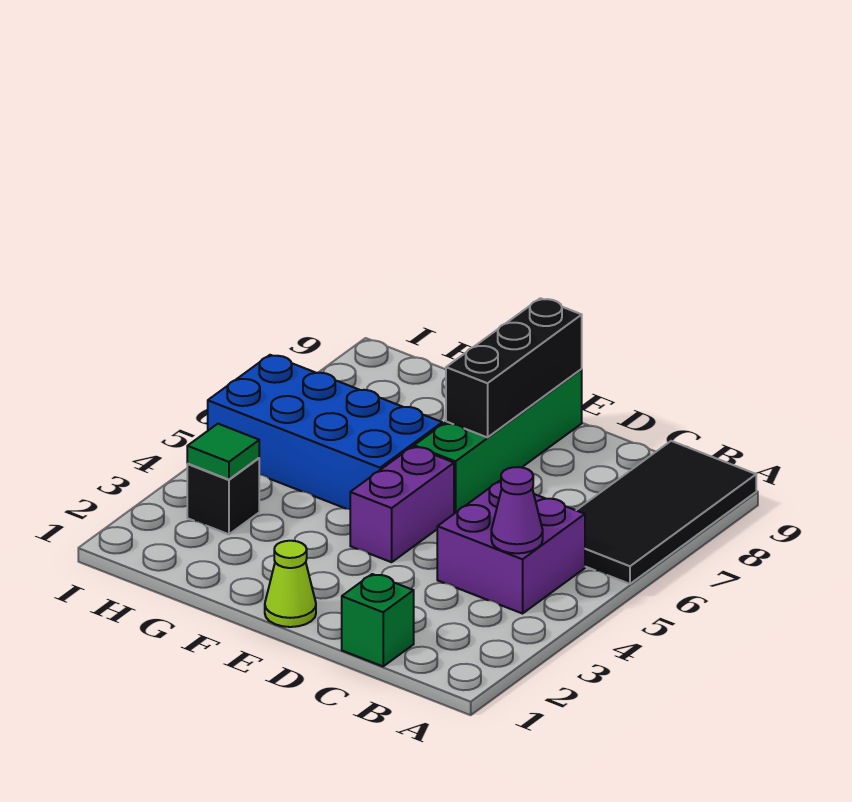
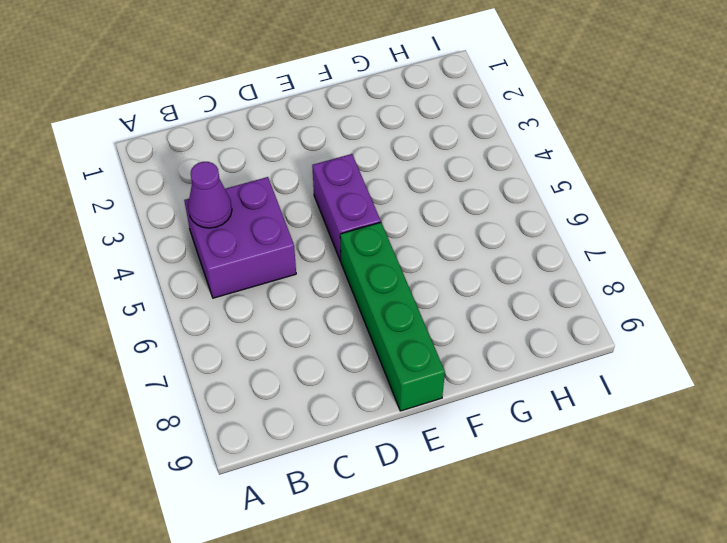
none -> black 2x4 tile [576,441,756,584]
none -> green 1x1 brick [342,574,414,666]

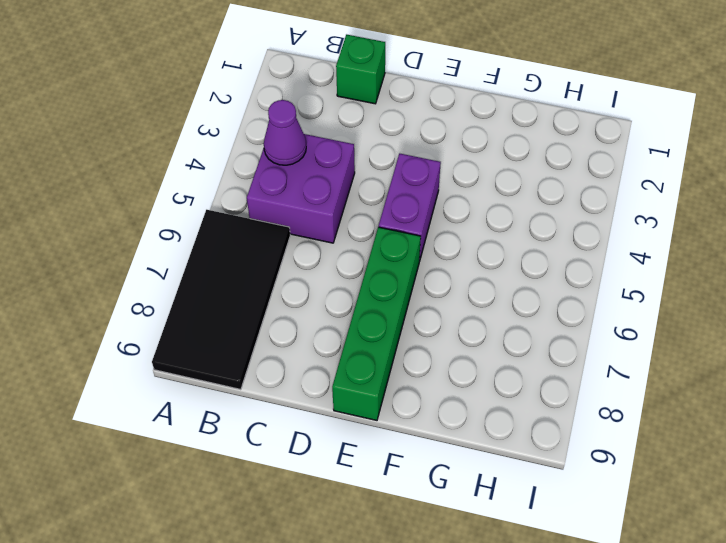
none -> lime 1x1 cone [265,541,316,627]
none -> blue 2x4 brick [208,355,442,509]

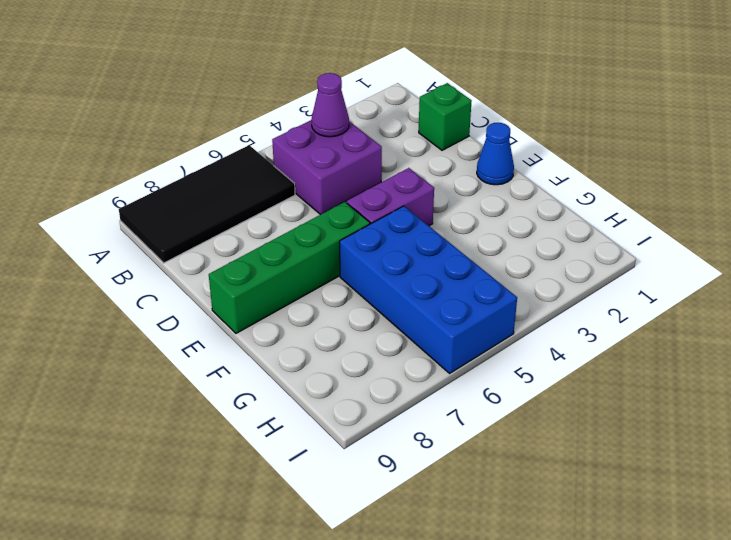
blue 1x1 cone [477,123,514,185] -> lime 1x1 cone [265,541,316,627]
none -> black 1x1 brick [187,458,259,534]
none -> black 1x3 brick [446,298,582,437]

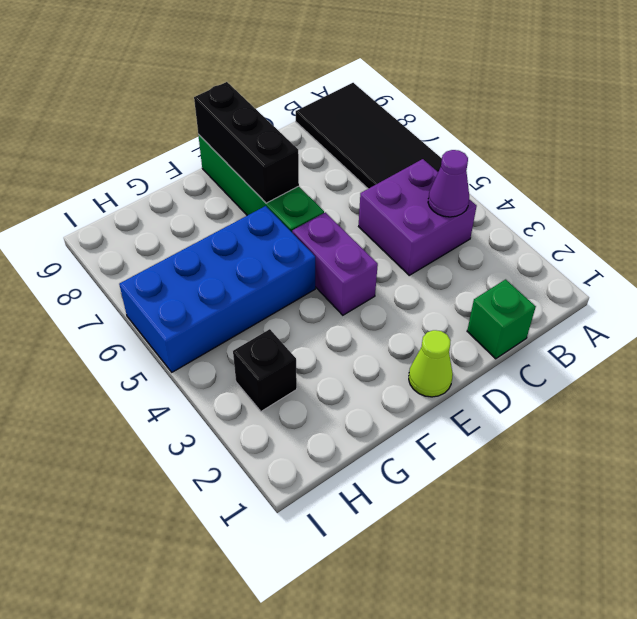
none -> green 1x1 tile [187,424,259,480]

